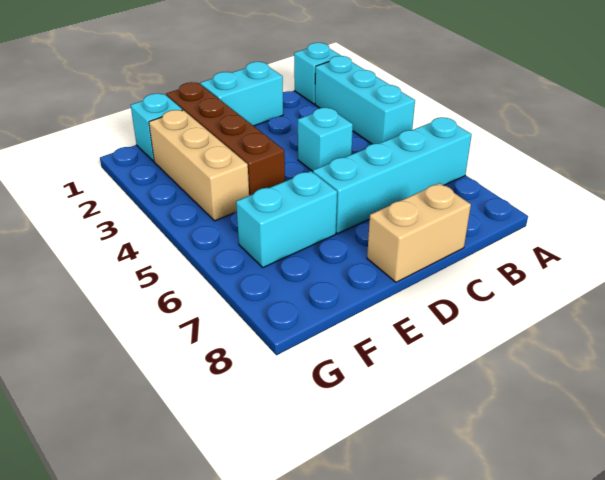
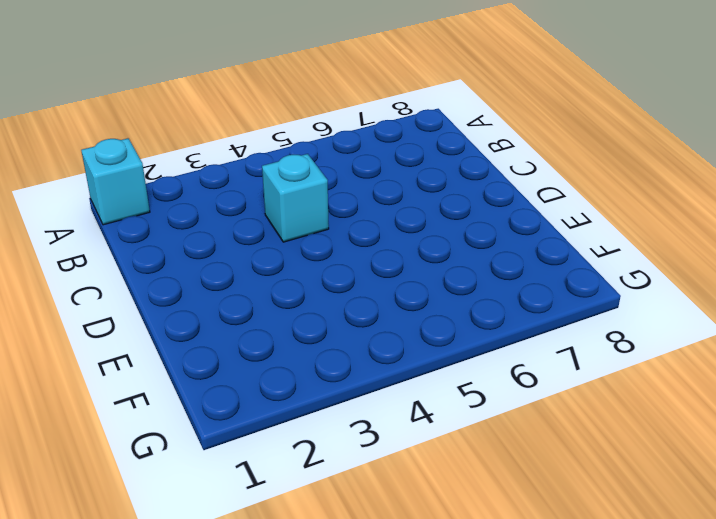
none -> cyan 1x3 brick [315,56,415,144]
none -> cyan 1x4 brick [313,117,472,234]

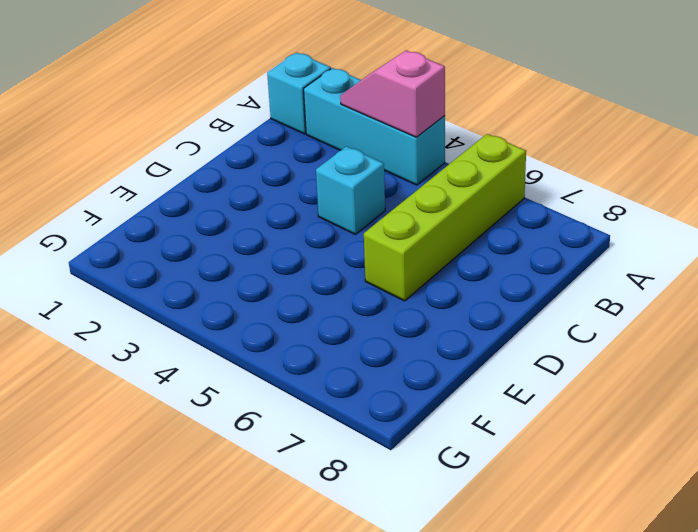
pink 1x2 slope [340,51,445,137] -> none
lime 1x4 brick [364,134,526,301] -> cyan 1x4 brick [313,117,472,234]
none -> cyan 1x2 brick [200,62,283,126]
none -> tan 1x2 brick [367,183,471,282]

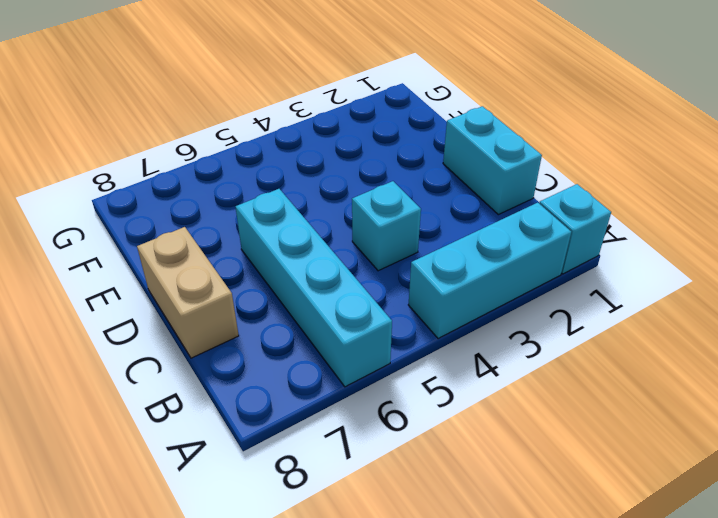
none -> brown 1x4 brick [166,82,285,196]
none -> cyan 1x2 brick [236,171,337,267]

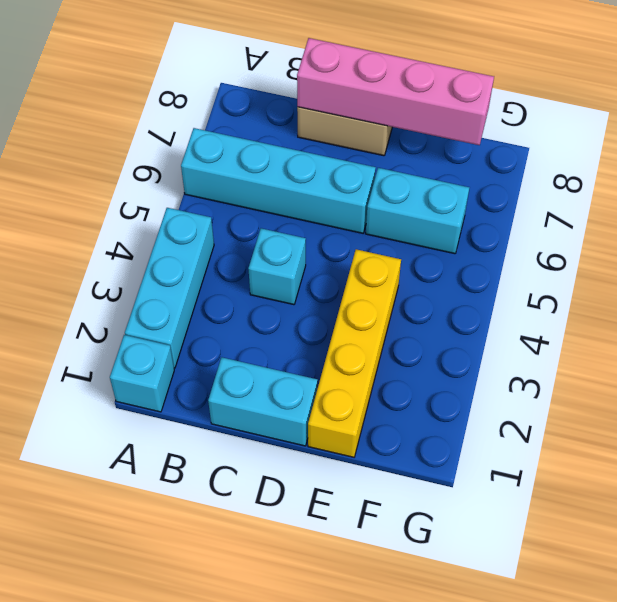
pink 1x4 brick [297,38,494,145] -> none
yellow 1x4 brick [308,249,401,457] -> brown 1x4 brick [166,82,285,196]
none -> cyan 1x1 brick [131,94,183,161]
none -> tan 1x3 brick [149,110,249,221]

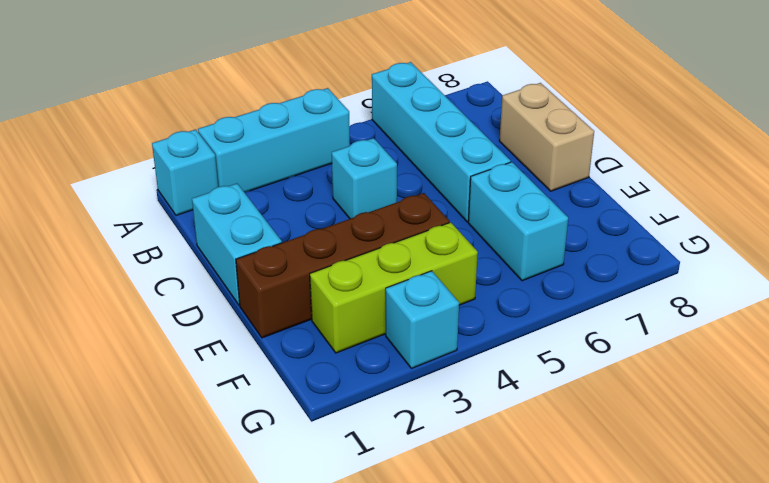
lime 1x3 brick [310,222,478,353] -> tan 1x3 brick [149,110,249,221]
cyan 1x1 brick [386,271,459,369] -> cyan 1x1 brick moved to [131,94,183,161]

